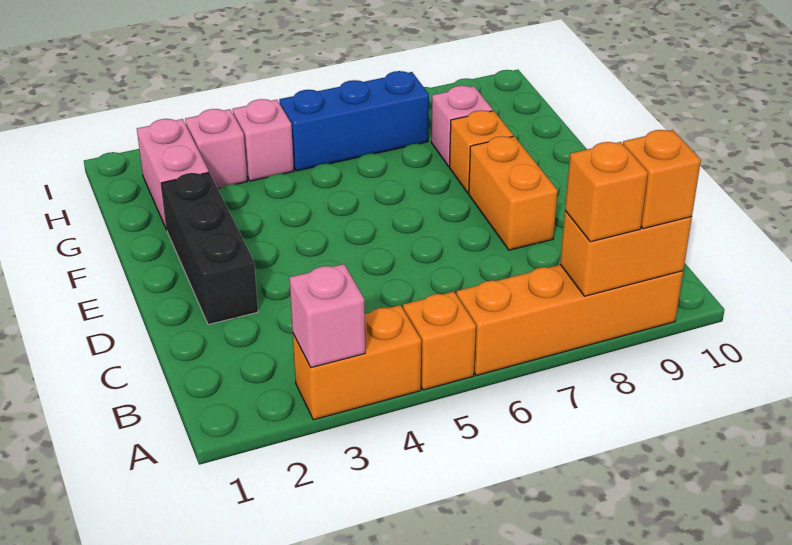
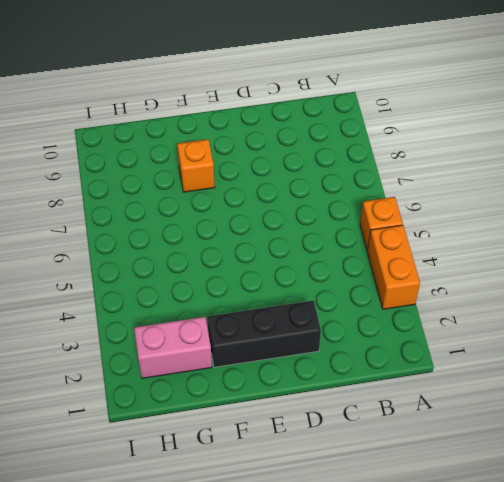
none -> orange 1x4 brick [456,265,683,376]
none -> orange 1x2 brick [469,136,558,250]
none -> pink 1x1 brick [431,86,493,167]

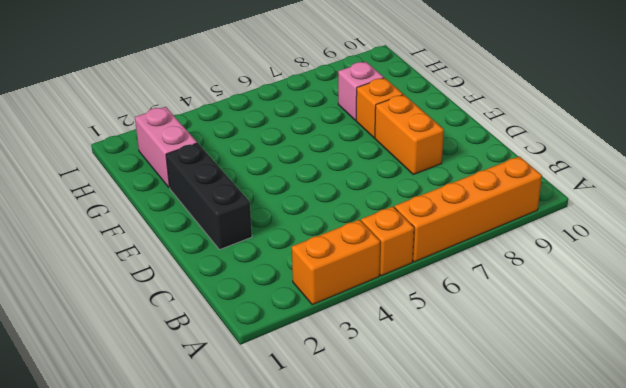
none -> pink 1x1 brick [185,109,247,188]
none -> pink 1x1 brick [233,99,294,181]
none -> blue 1x3 brick [279,71,429,171]

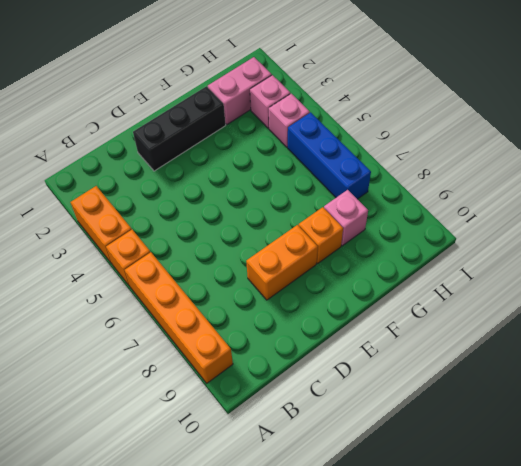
none -> pink 1x1 brick [289,264,365,368]
none -> orange 1x2 brick [560,211,692,296]
none -> orange 1x1 brick [565,142,648,242]

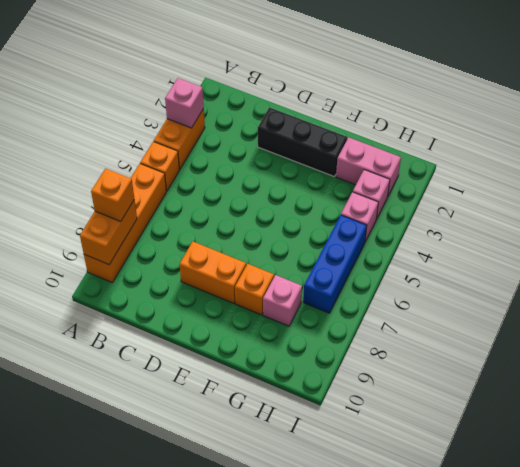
none -> orange 1x1 brick [623,130,701,229]

